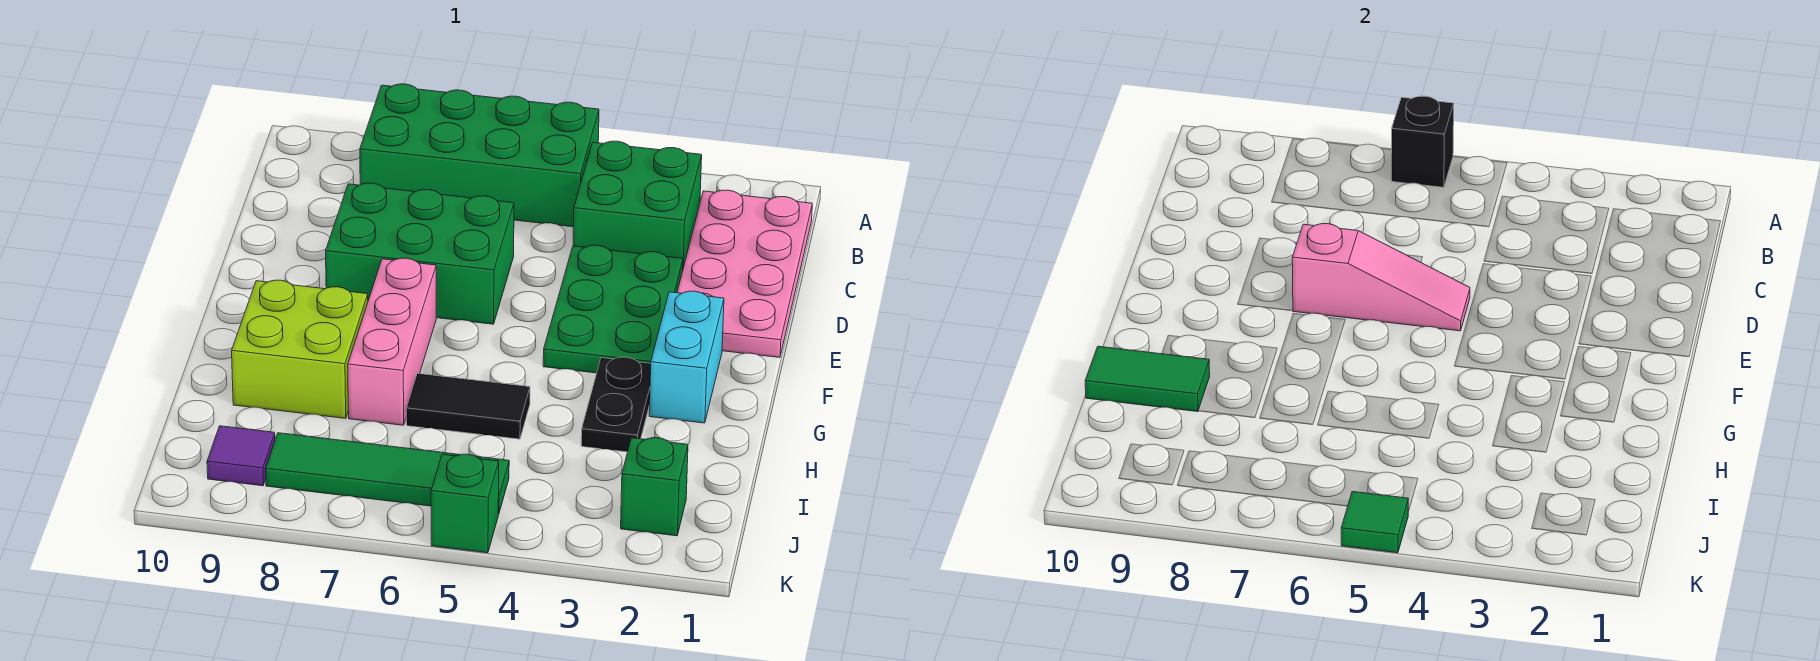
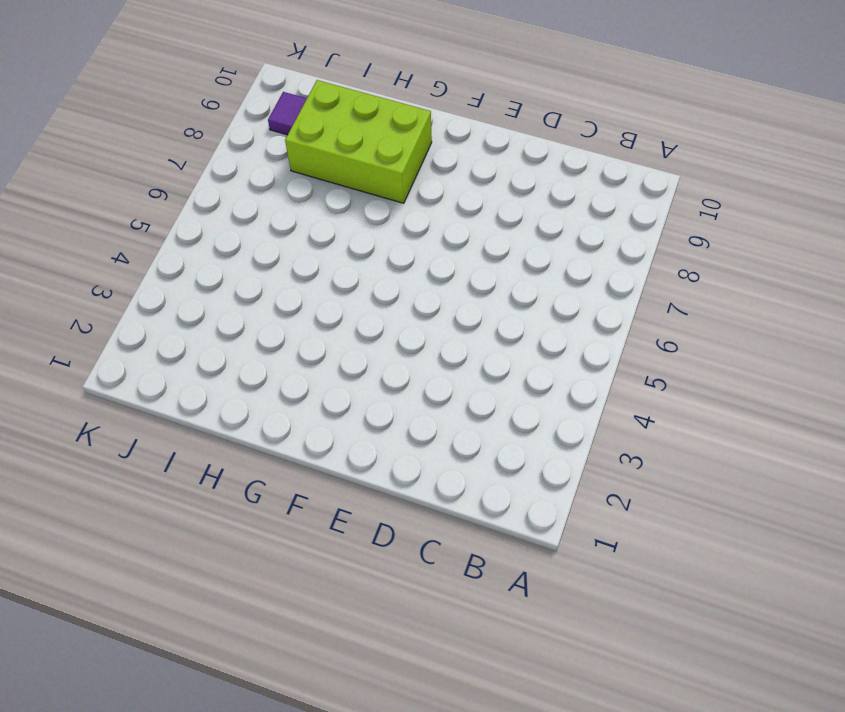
lime 2x3 brick [285,80,432,203] -> lime 2x2 brick [232,280,368,418]
none -> green 2x4 brick [360,84,599,227]
none -> pink 2x4 plate [677,190,812,358]
none -> green 2x2 brick [573,141,702,268]

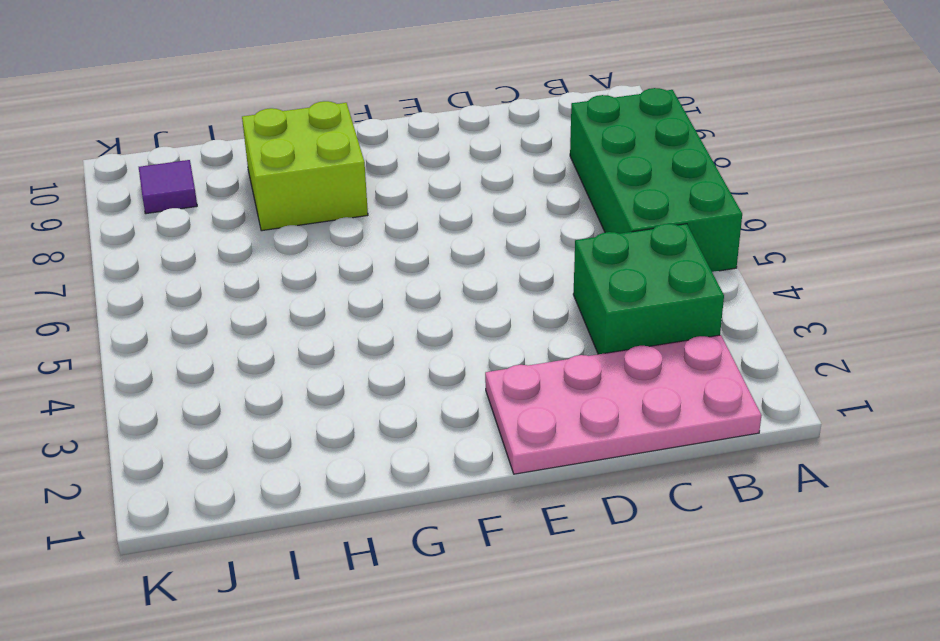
none -> green 2x3 plate [543,245,683,373]
none -> green 2x3 brick [326,183,514,324]
none -> cyan 1x2 brick [649,291,724,423]

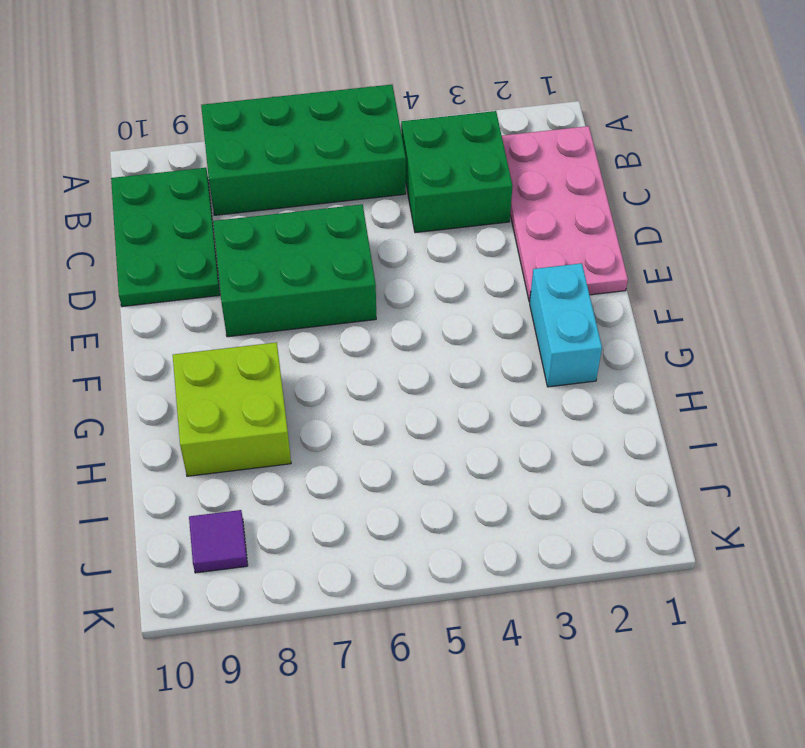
green 2x3 plate [111,168,220,307] -> green 2x3 plate moved to [543,245,683,373]
none -> pink 1x3 brick [348,258,436,425]
none -> black 1x2 plate [581,357,651,452]
none -> black 1x2 tile [406,373,530,439]

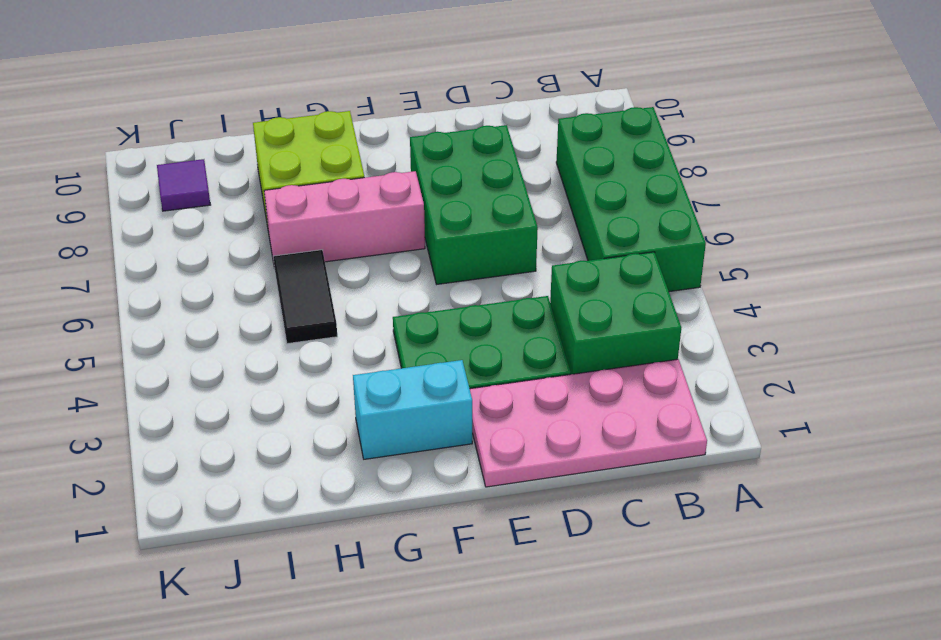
none -> black 1x2 plate [581,357,651,452]
none -> green 1x1 brick [621,438,688,536]
none -> green 1x4 tile [266,433,509,514]

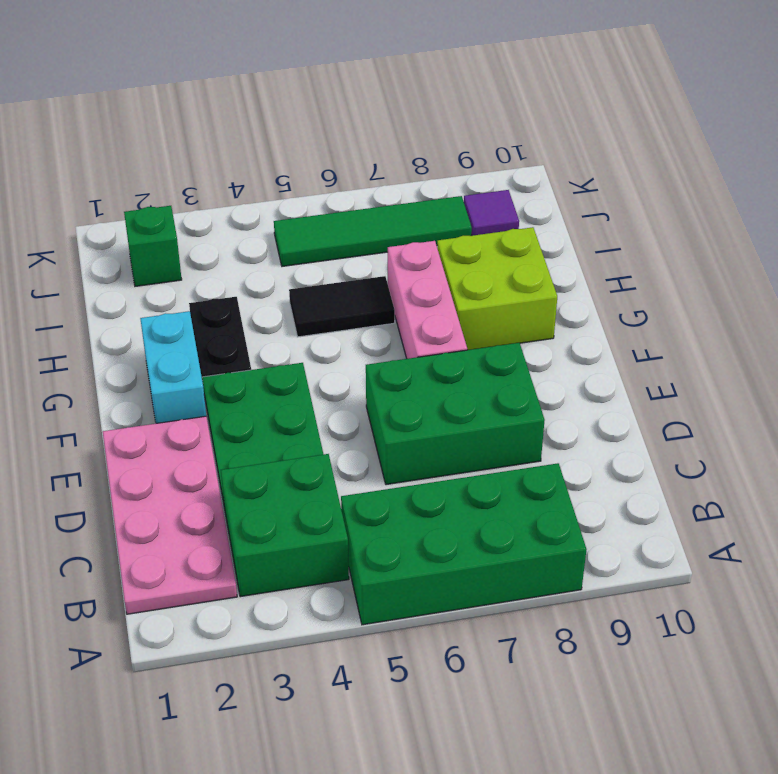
none -> green 1x1 brick [431,454,499,553]
none -> black 1x1 brick [1391,96,1454,187]
none -> pink 1x3 slope [1292,224,1470,331]

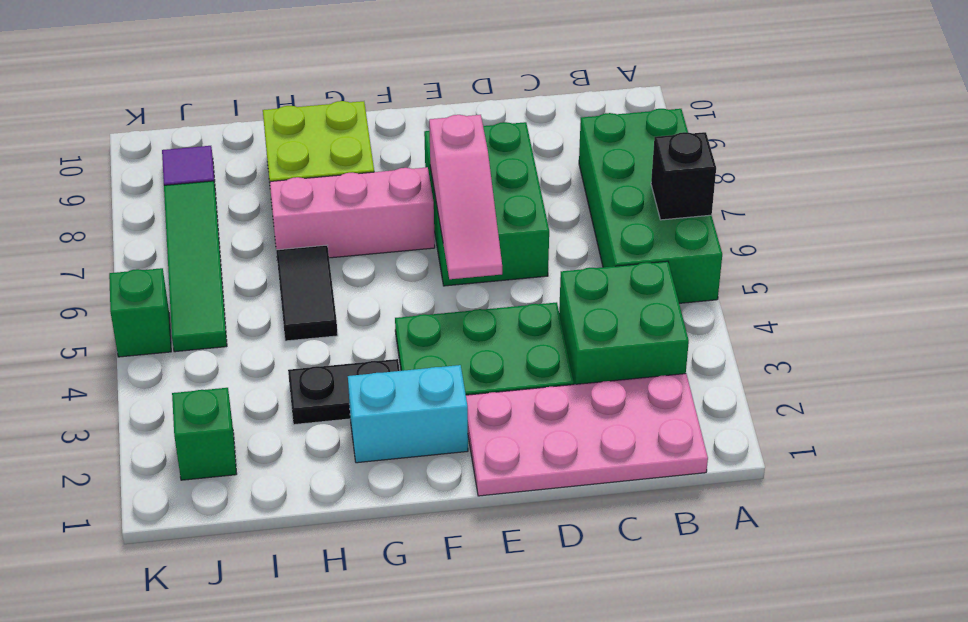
none -> green 1x2 tile [1085,346,1210,412]
none -> green 1x1 tile [1341,492,1408,553]

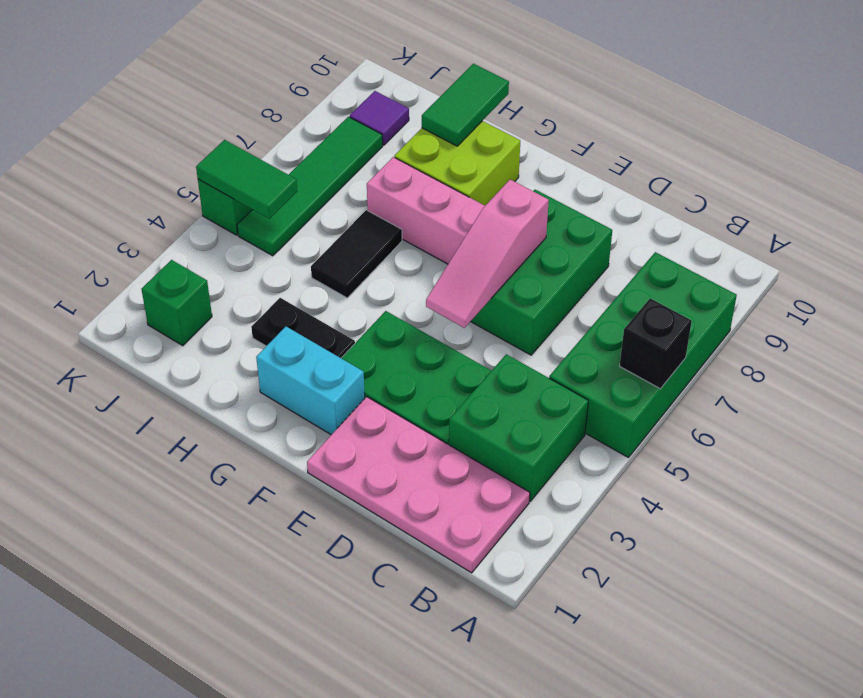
green 1x2 tile [196,140,297,219] -> green 1x1 tile [1341,492,1408,553]

